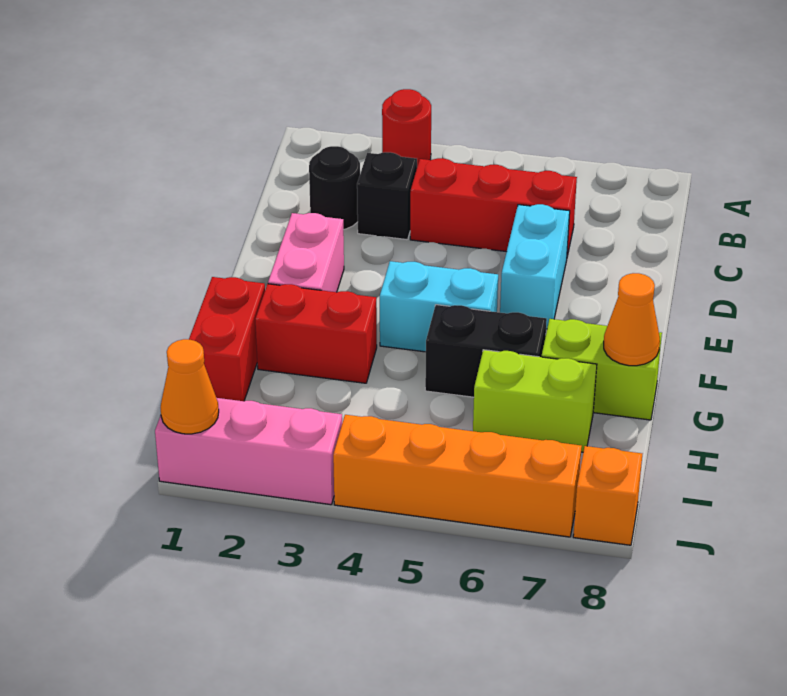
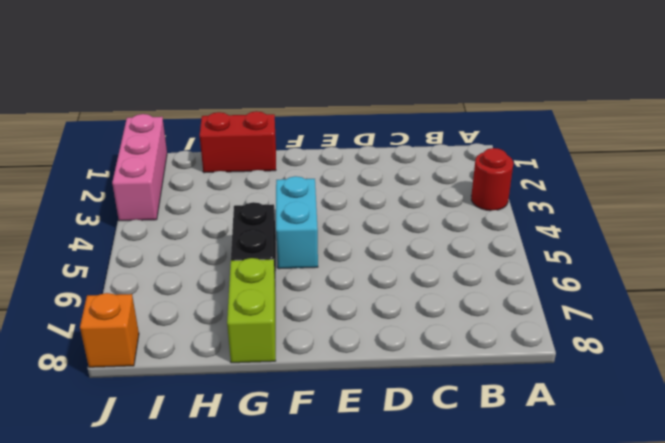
none -> black 1x1 round brick [309,146,360,230]
none -> black 1x1 brick [357,152,417,240]
none -> red 1x3 brick [410,158,577,256]

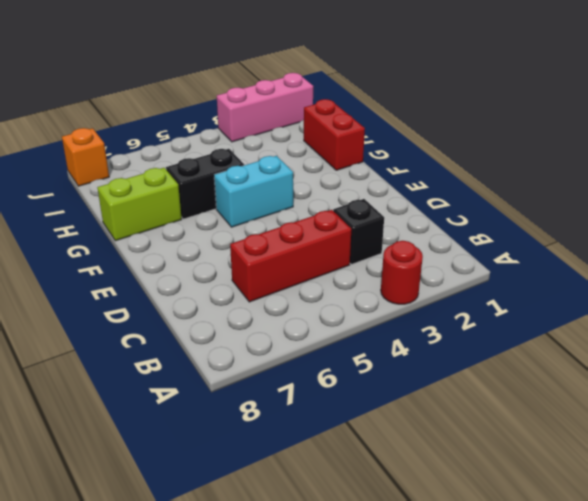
none -> black 1x1 round brick [309,146,360,230]
none -> cyan 1x2 brick [500,204,570,329]
none -> pink 1x2 brick [268,213,344,292]

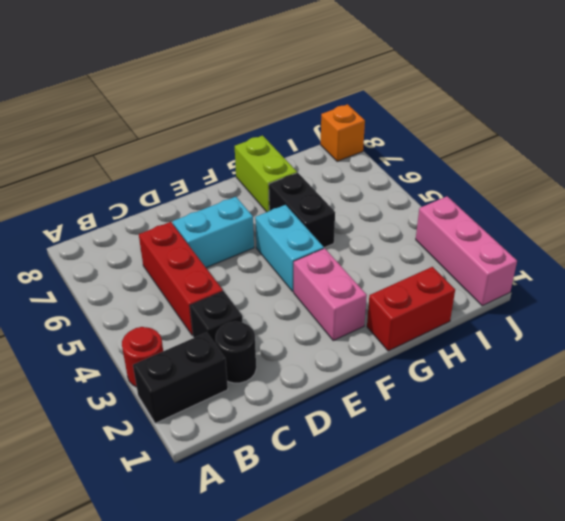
black 1x2 brick [133,332,228,423] -> none
pink 1x2 brick [294,248,367,340] -> pink 1x2 brick turned to [268,213,344,292]
none -> red 1x2 brick [255,284,377,383]
none -> lime 1x2 brick [473,350,597,452]
none -> orange 1x4 brick [333,415,582,537]

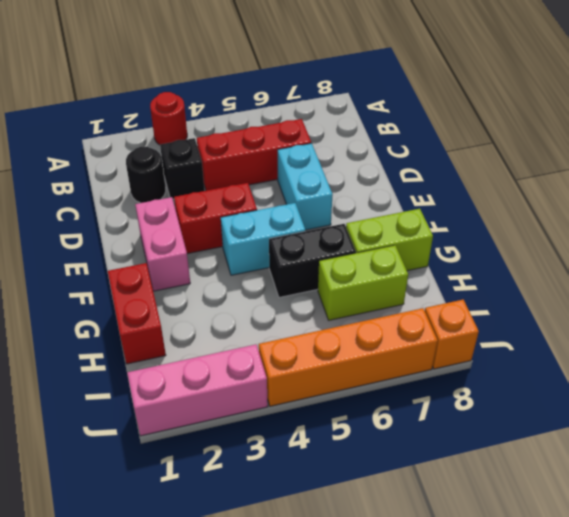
red 1x2 brick [174,183,257,254] -> red 1x2 brick moved to [255,284,377,383]
none -> orange 1x1 cone [604,273,660,366]
none -> orange 1x1 cone [161,339,219,434]

